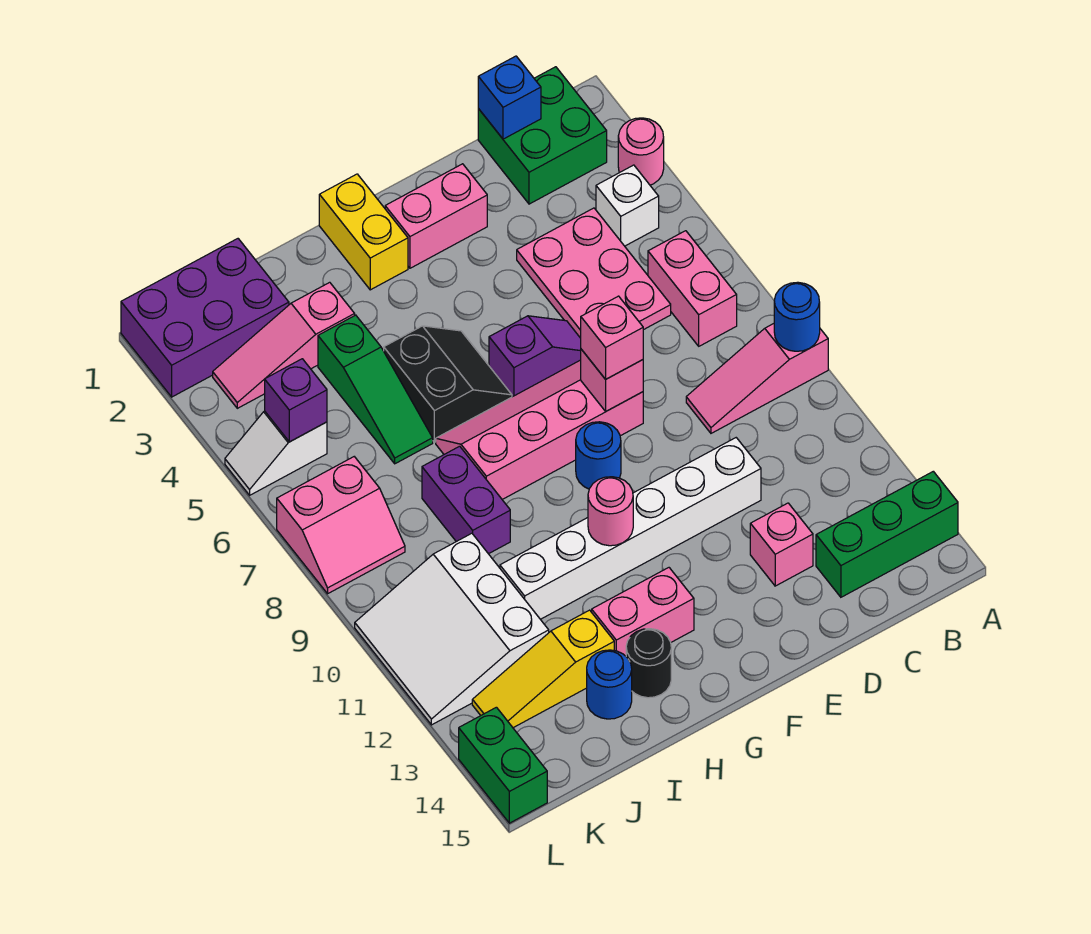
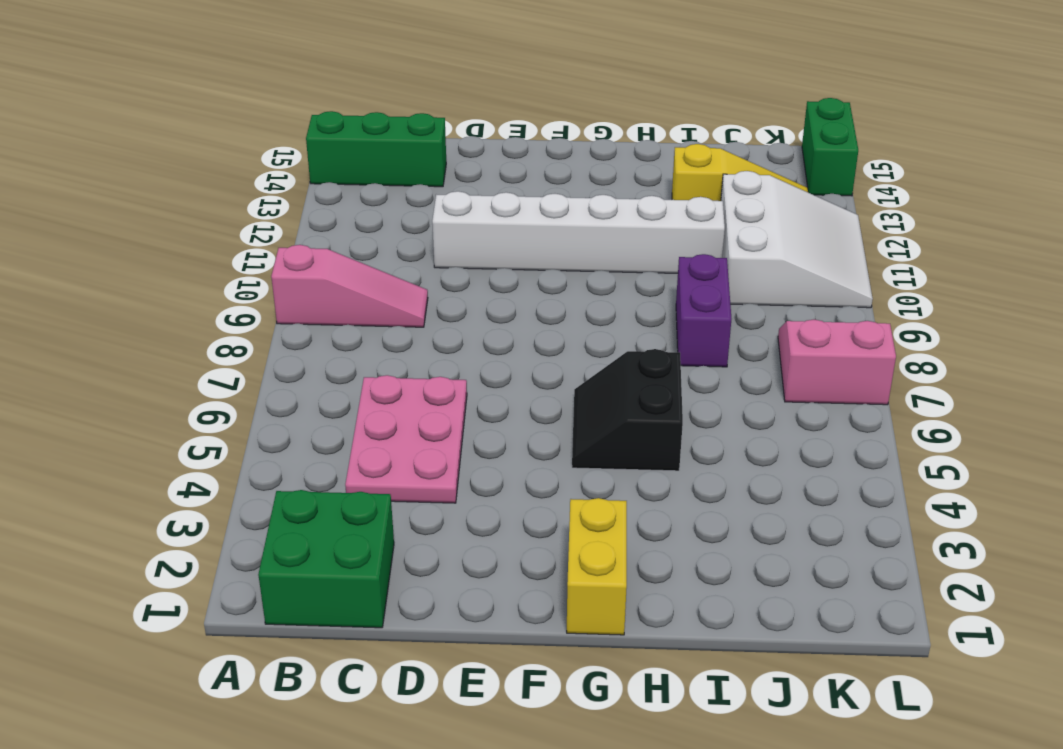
none -> pink 1x1 round brick [618,118,664,185]
none -> white 1x1 brick [596,165,659,246]
none -> pink 1x2 brick [648,231,737,346]
none -> pink 1x1 brick [750,503,813,586]

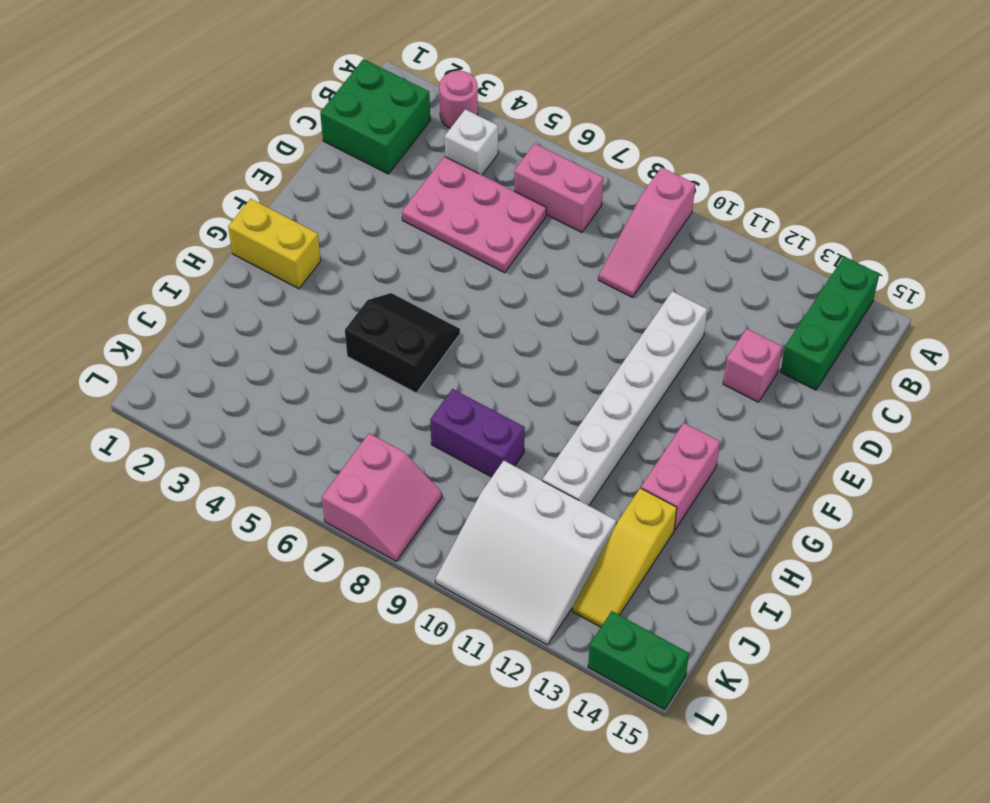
none -> pink 1x2 brick [385,164,487,268]
none -> purple 1x2 slope [489,316,581,397]
none -> pink 2x4 slope [436,360,643,499]
none -> blue 1x1 round brick [576,422,621,489]

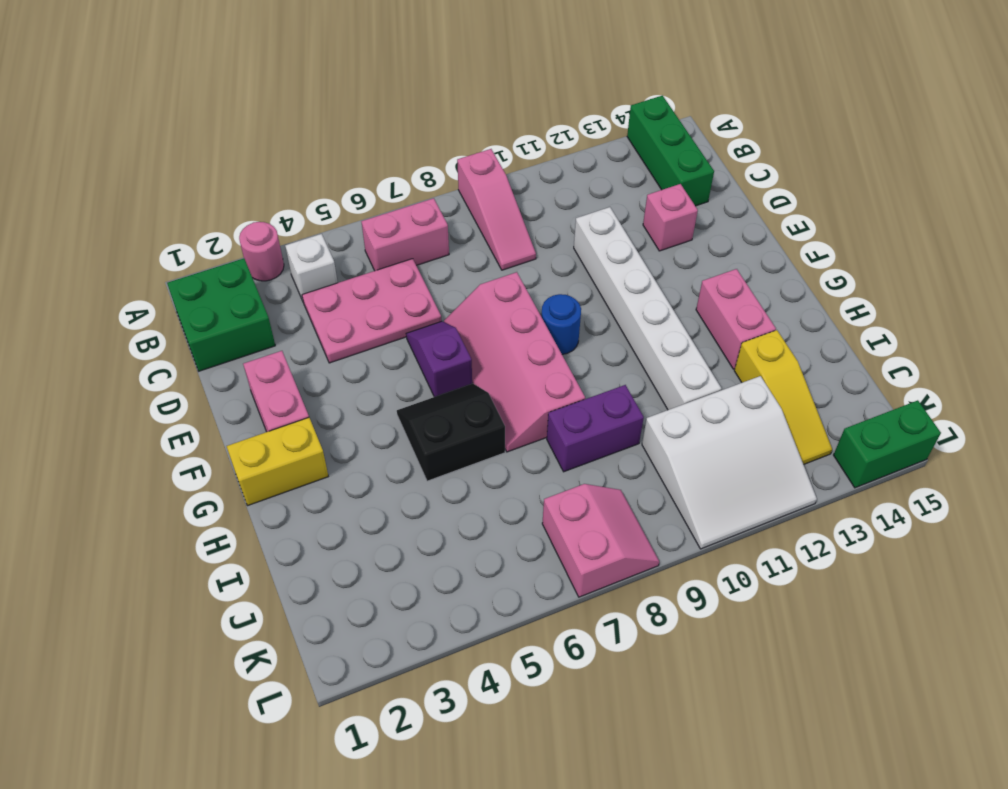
none -> black 1x1 round brick [626,629,671,698]
none -> pink 1x3 slope [213,282,355,408]
none -> green 1x3 slope [318,315,433,464]
none -> blue 1x1 round brick [587,650,632,719]

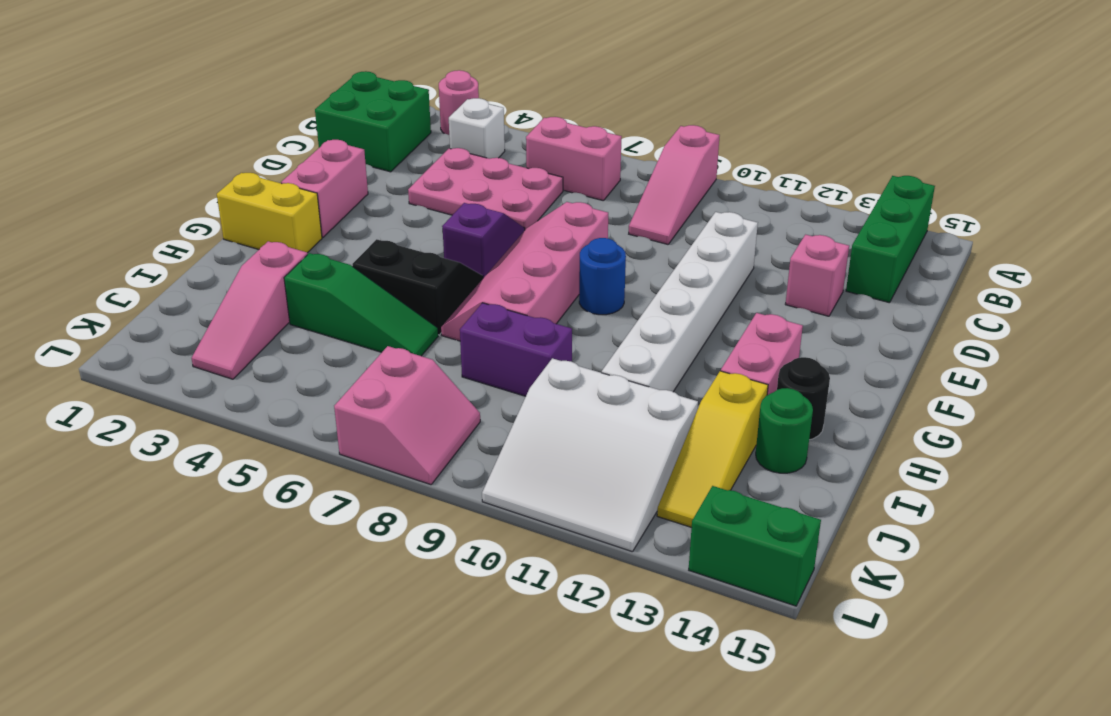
green 1x1 round brick [756,388,813,473] -> blue 1x1 round brick [587,650,632,719]
none -> purple 2x3 brick [121,239,289,397]
none -> white 1x2 slope [225,411,327,495]
none -> blue 1x1 round brick [774,282,820,351]
none -> blue 1x1 brick [478,56,541,139]

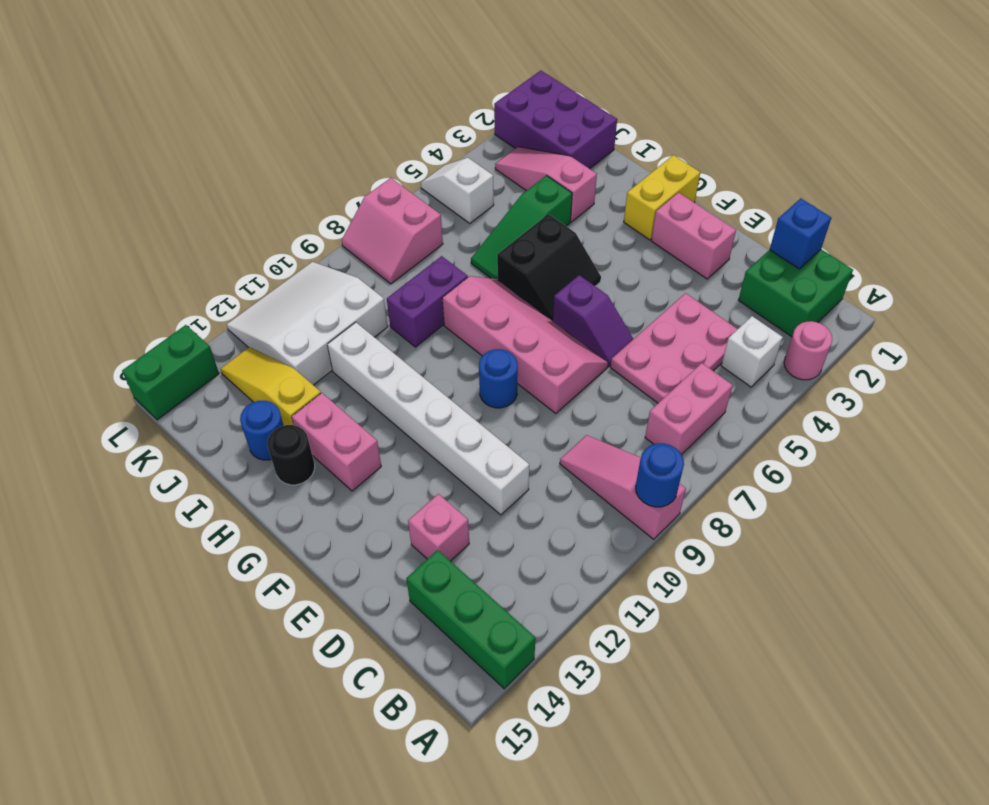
none -> pink 1x1 brick [581,349,643,411]
none -> pink 1x1 round brick [588,477,633,546]
none -> purple 1x1 brick [265,359,327,442]
none -> pink 1x1 brick [581,296,643,379]

